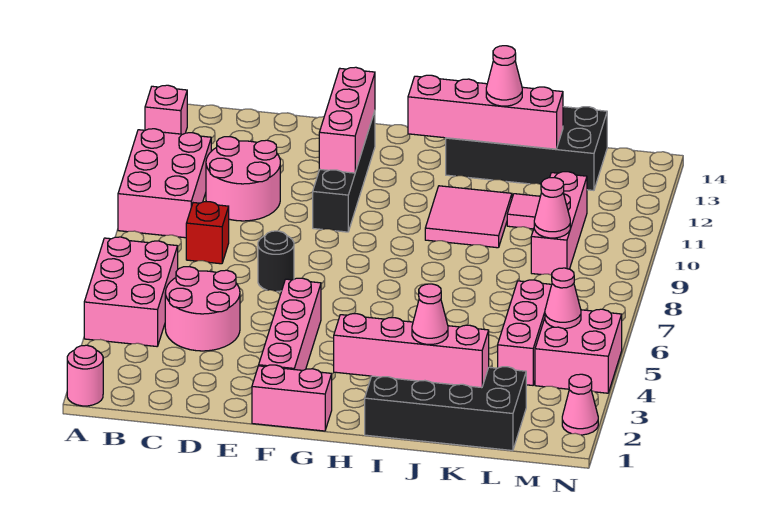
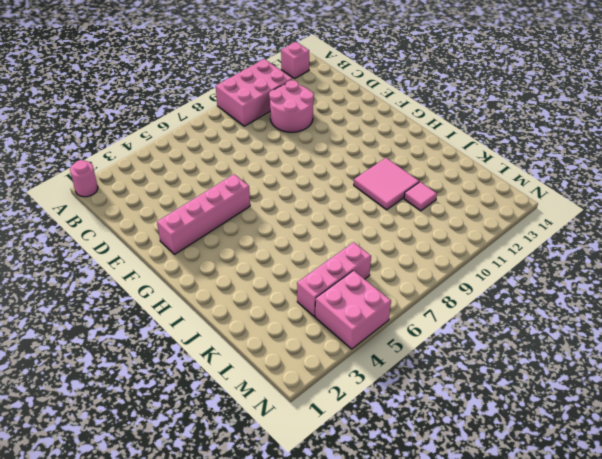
none -> pink 2x3 brick [84,237,178,346]
none -> pink 2x2 round brick [165,267,240,351]
none -> red 1x1 brick [186,202,229,264]

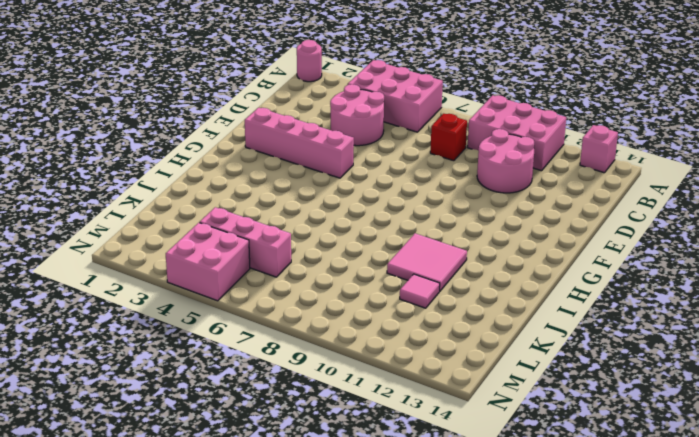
none -> black 1x1 round brick [258,231,294,291]
none -> pink 1x2 brick [252,365,332,431]
none -> black 1x4 brick [313,111,375,232]

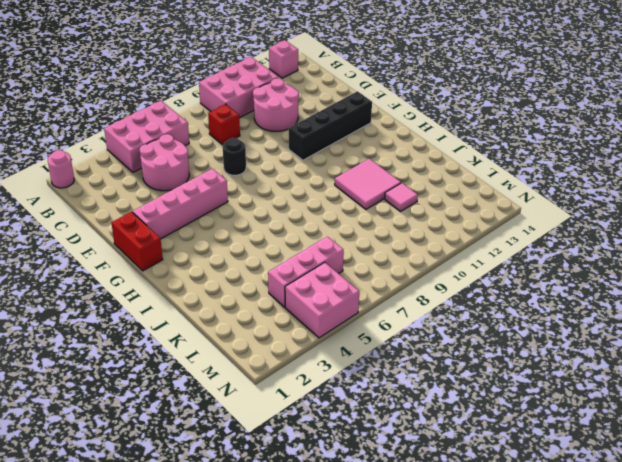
red 1x2 brick [112,212,163,271] -> pink 1x2 brick [252,365,332,431]
none -> black 2x4 brick [365,367,526,451]
none -> black 2x4 brick [446,107,607,190]
none -> pink 1x3 brick [531,172,587,275]

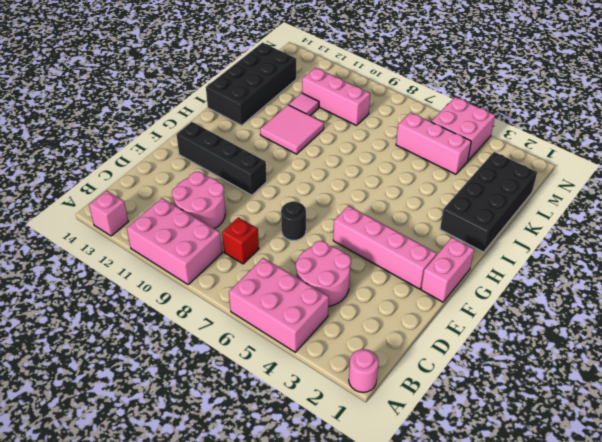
none -> pink 1x1 cone [562,374,598,435]
none -> pink 1x3 brick [319,67,375,173]
none -> pink 1x4 brick [334,314,489,388]

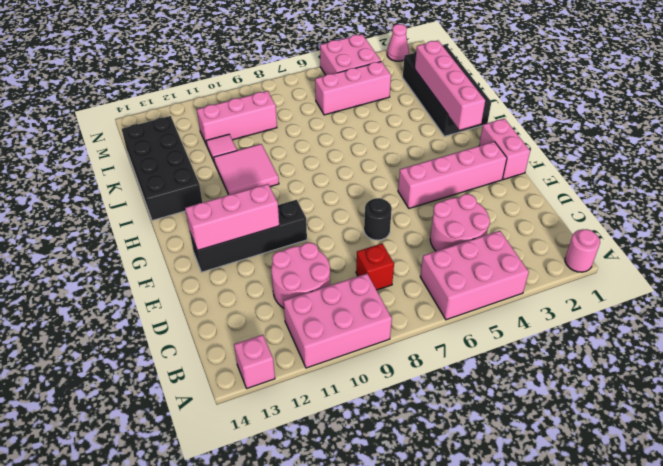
none -> pink 1x4 brick [408,75,563,149]
none -> pink 1x1 cone [534,178,570,238]
none -> pink 1x1 cone [545,268,581,329]

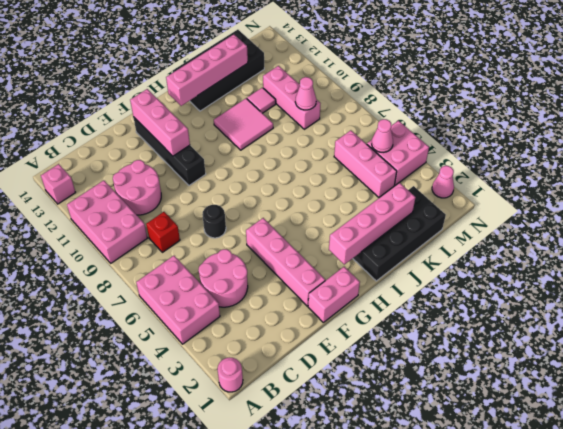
none -> pink 1x1 cone [412,284,448,345]
none -> pink 1x1 cone [486,46,522,106]

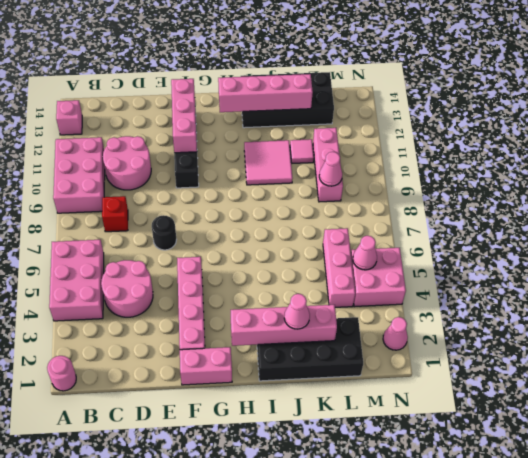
none -> pink 1x1 cone [486,46,522,106]

